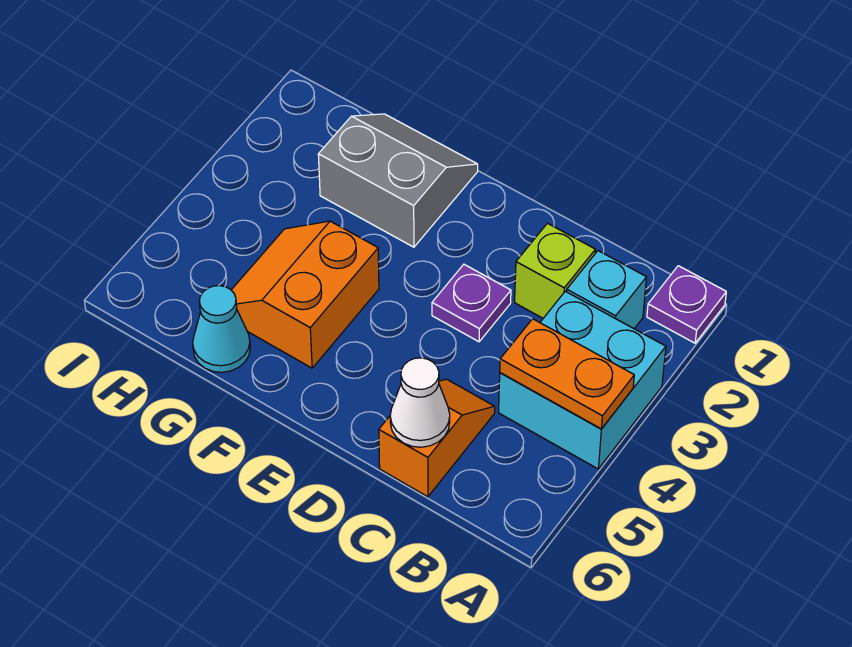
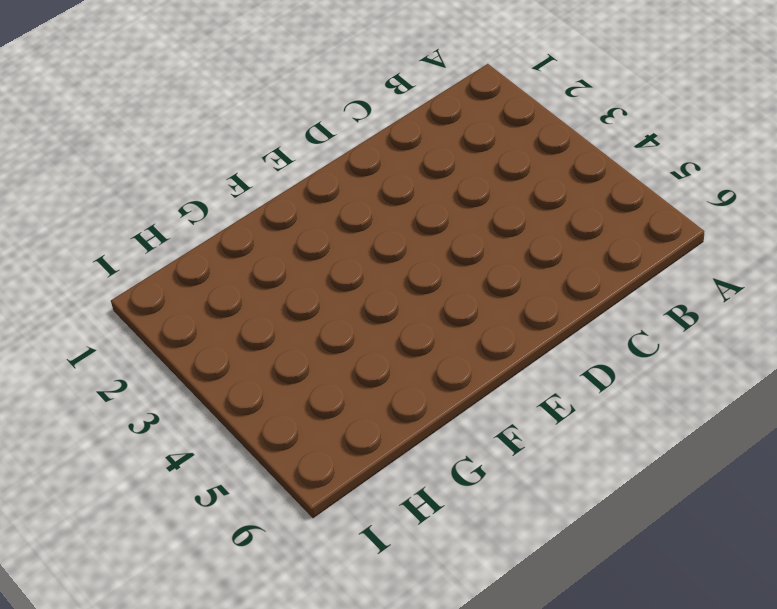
none -> purple 1x1 plate [647,266,726,343]
none -> cyan 2x2 brick [499,291,666,469]

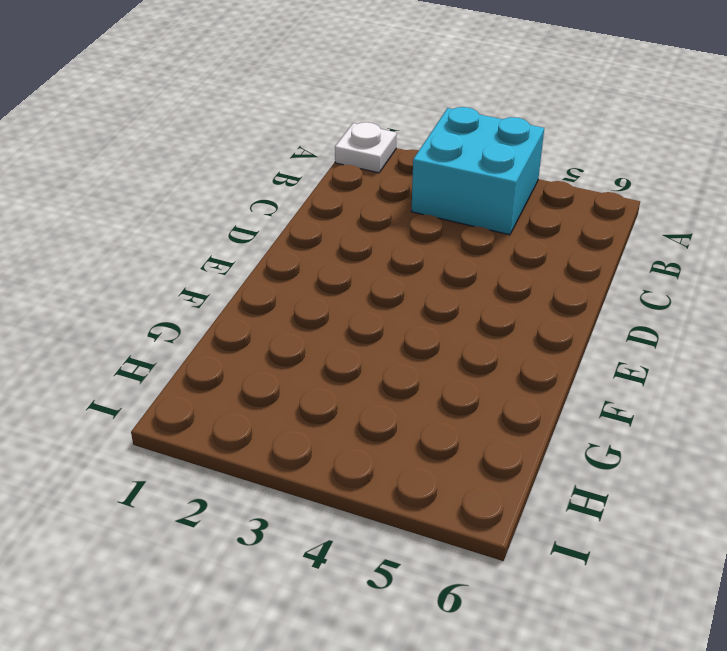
white 1x1 plate [335,122,397,173] -> purple 1x1 plate [647,266,726,343]
none -> cyan 1x1 brick [567,251,646,329]
none -> lime 1x1 brick [515,223,595,318]

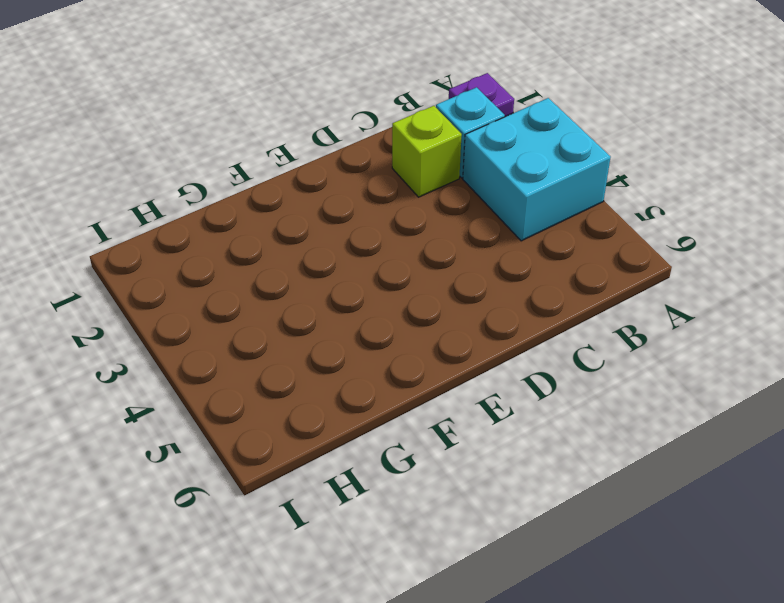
none -> orange 1x2 slope [379,379,495,497]
none -> purple 1x1 plate [432,264,511,342]

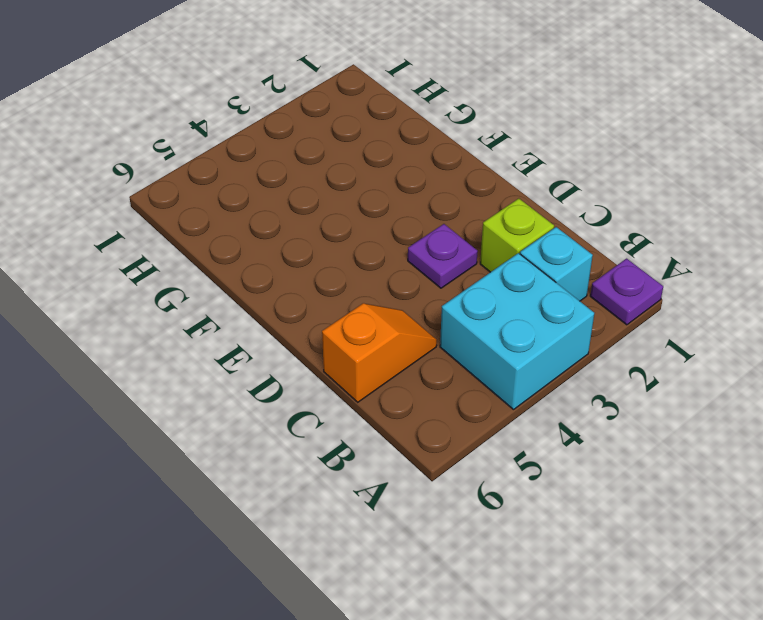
none -> grey 2x2 slope [318,114,478,247]
none -> orange 2x2 slope [232,221,379,368]

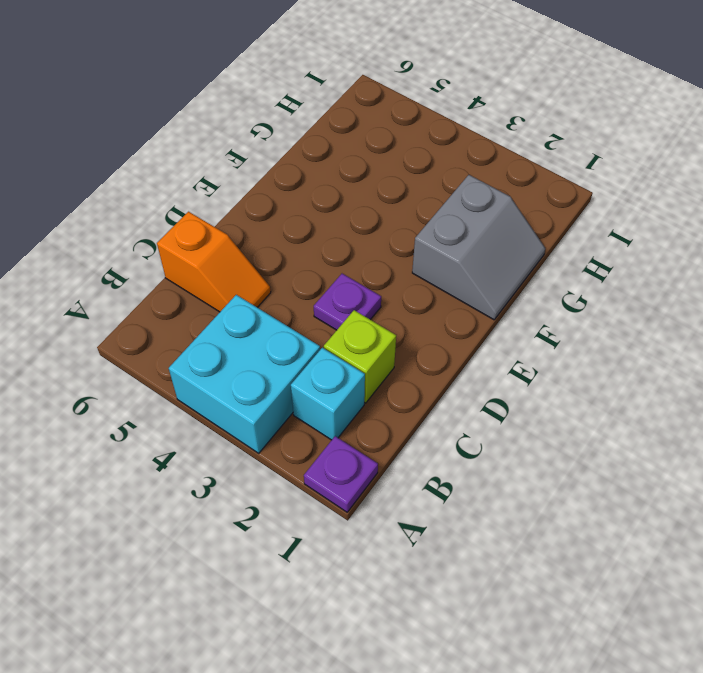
none -> orange 2x2 slope [232,221,379,368]
none -> cyan 1x1 cone [193,286,250,372]

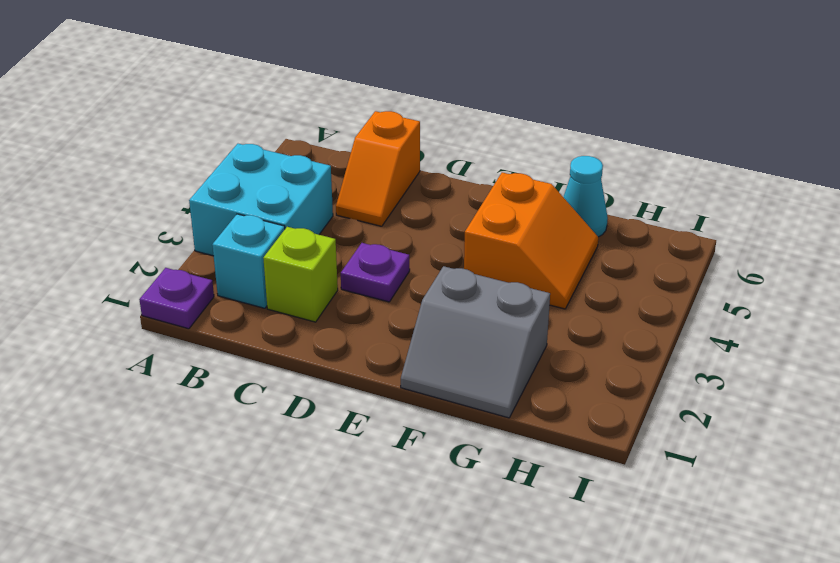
none -> orange 1x2 plate [500,319,634,429]
none -> white 1x1 cone [390,358,450,447]

